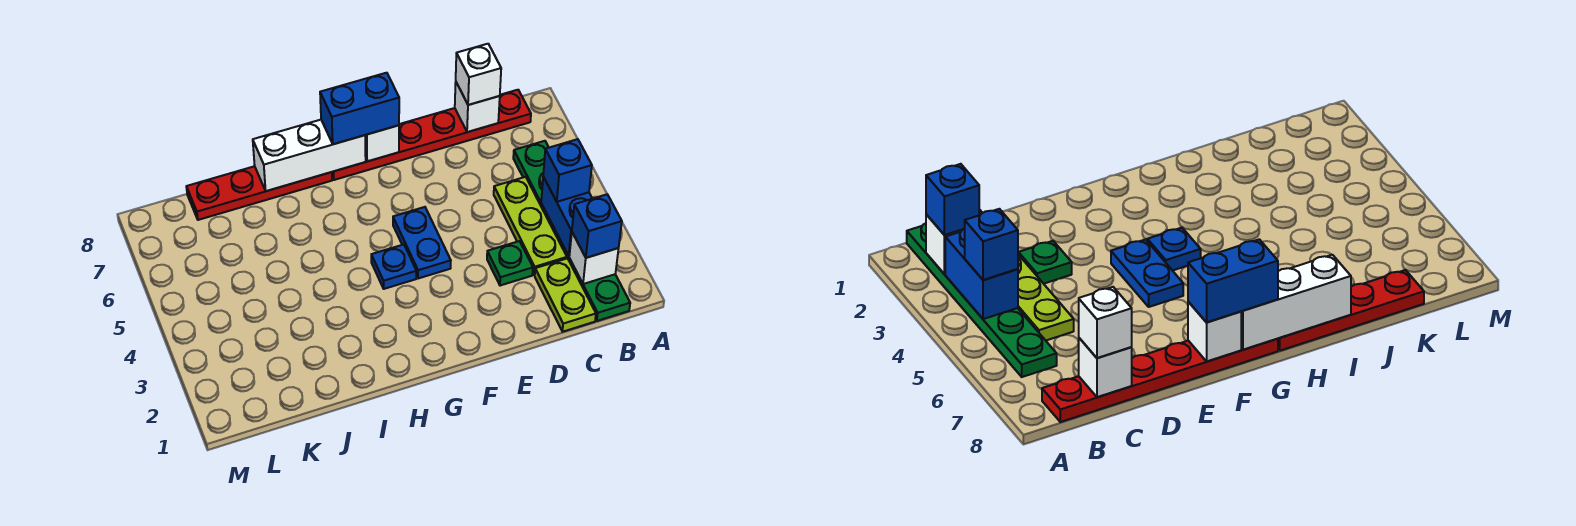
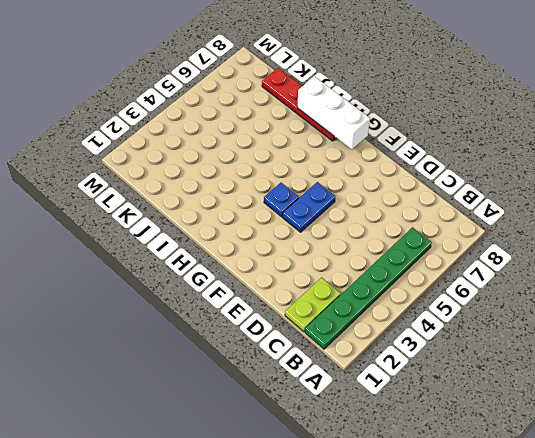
none -> red 1x6 plate [332,90,531,180]
none -> lime 1x3 plate [494,177,567,275]
none -> green 1x1 plate [487,241,533,286]

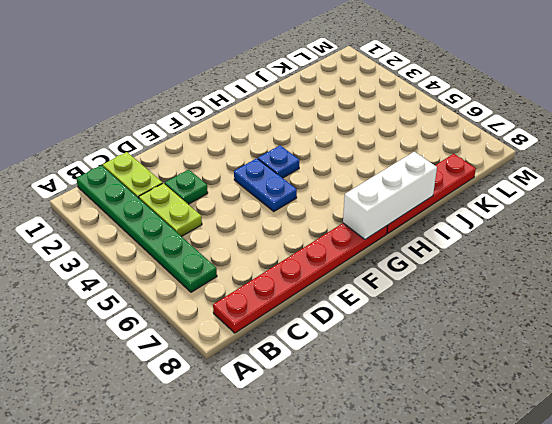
lime 1x2 plate [139,183,202,237] -> lime 1x3 plate [494,177,567,275]
none -> white 1x1 brick [569,233,619,284]
none -> blue 1x2 brick [541,177,592,256]
none -> white 1x1 brick [455,83,500,132]

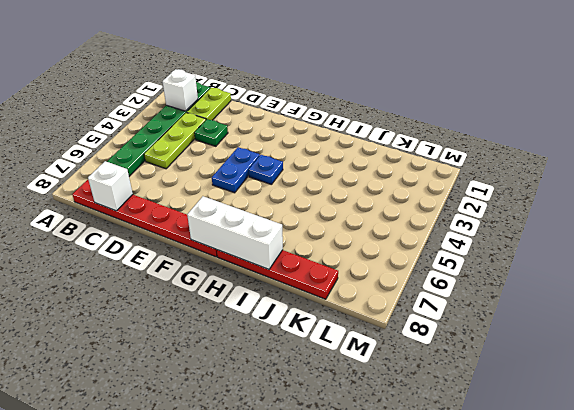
none -> blue 1x2 brick [541,177,592,256]
none -> white 1x1 brick [365,125,399,161]
none -> blue 1x1 brick [572,194,622,258]

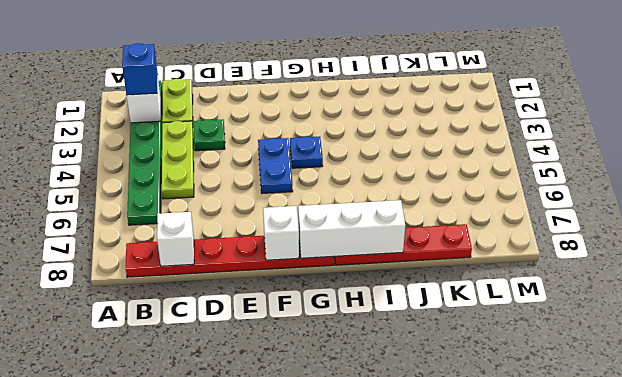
none -> blue 1x2 brick [541,177,592,256]
none -> blue 1x1 brick [543,139,592,202]
none -> white 1x1 brick [456,44,501,105]

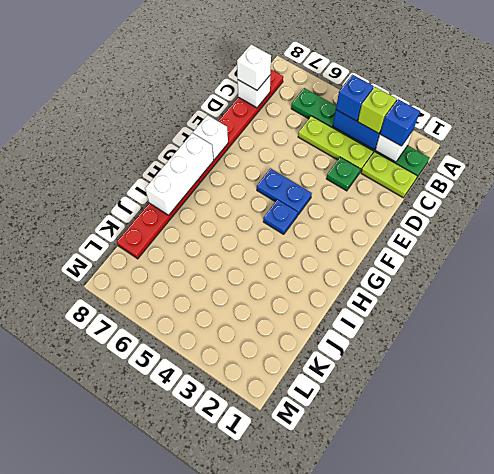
lime 1x1 brick [358,87,397,134] -> none
none -> blue 1x2 brick [320,73,399,144]

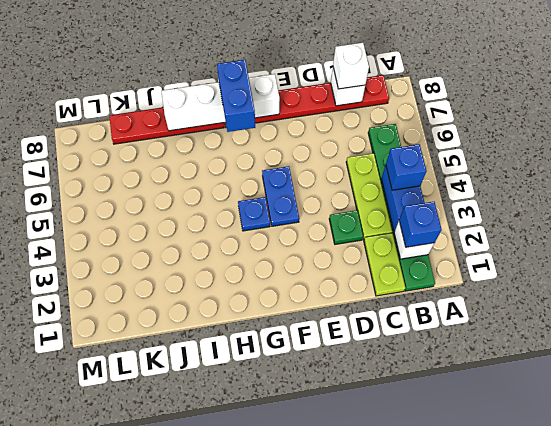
blue 1x2 brick [217,60,255,132] -> blue 1x2 brick turned to [320,73,399,144]

